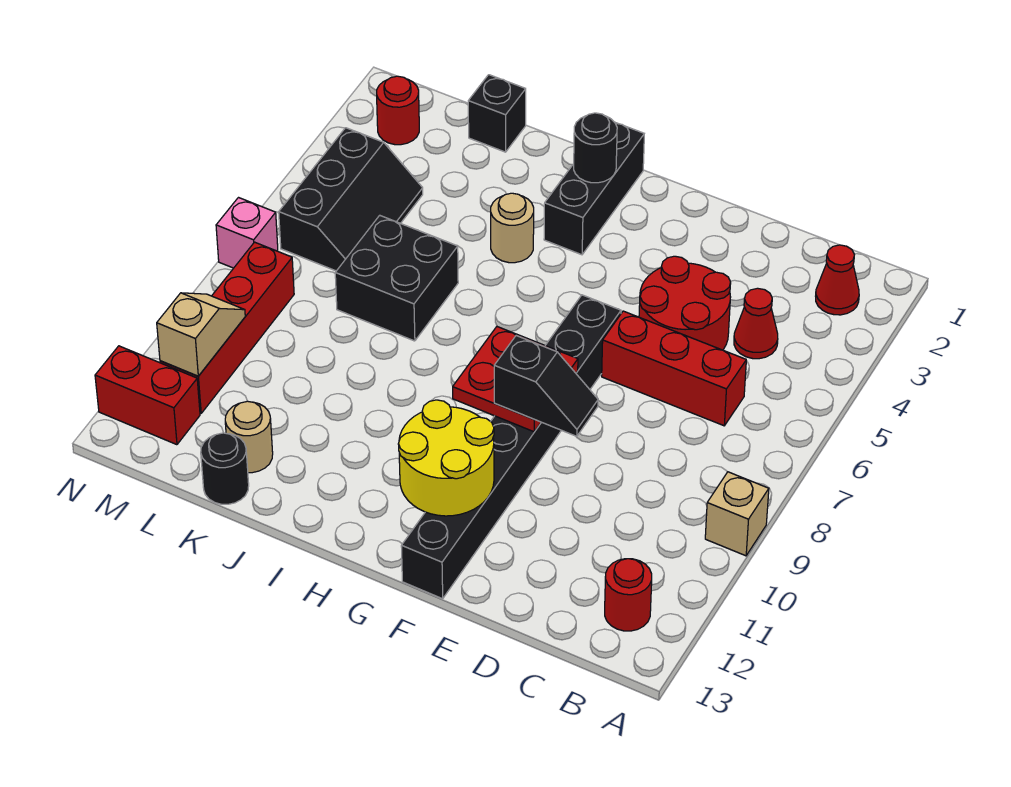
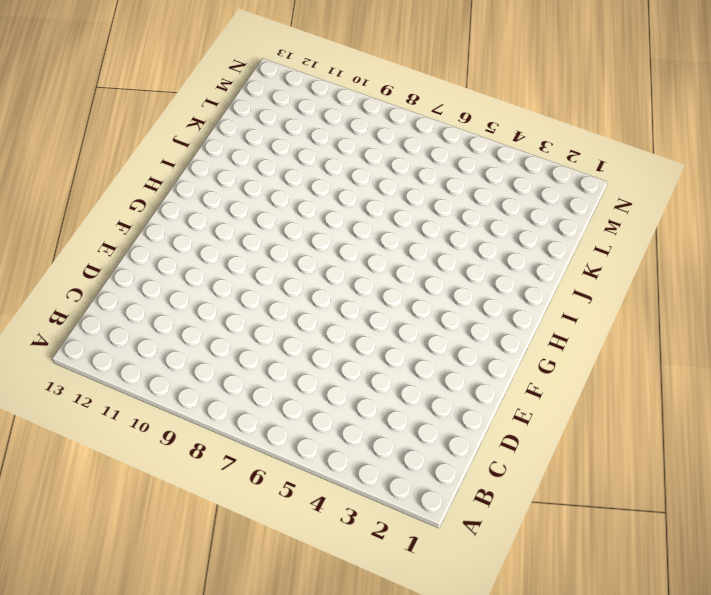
none -> tan 1x1 brick [705,472,769,556]
none -> red 1x1 cone [816,245,859,315]
none -> red 1x1 round brick [605,559,652,631]

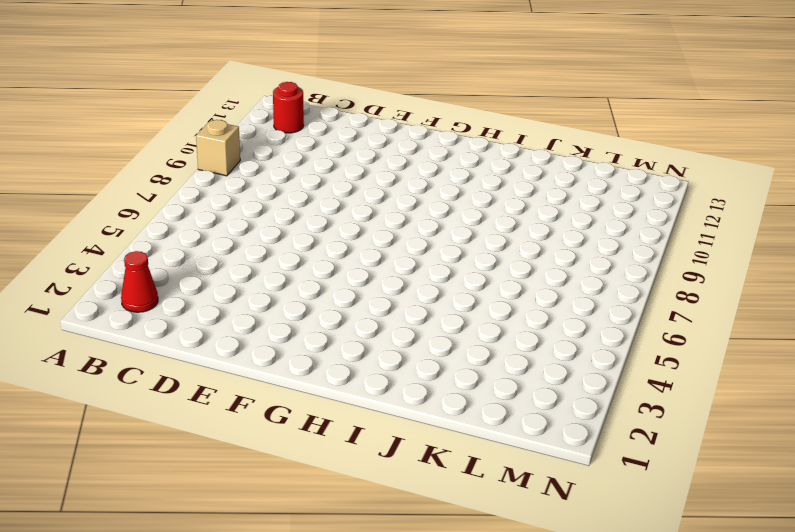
none -> red 1x1 cone [734,288,778,359]
none -> red 1x3 brick [602,311,746,426]
none -> red 2x2 round brick [639,256,731,350]

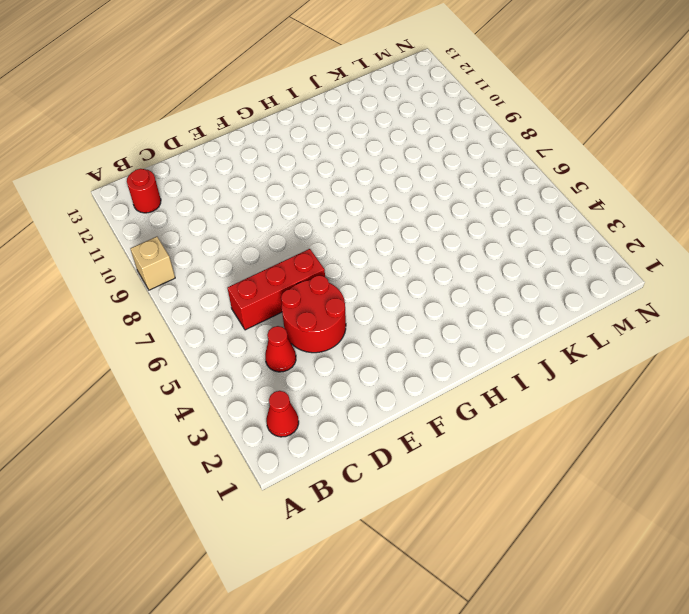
none -> black 1x8 brick [401,295,621,599]
none -> black 1x3 brick [544,123,644,255]
none -> tan 1x1 round brick [491,193,534,263]

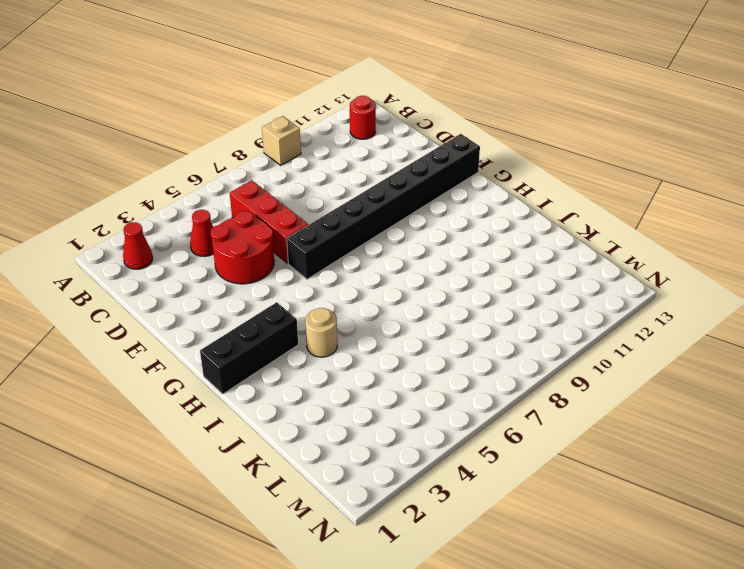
none -> black 2x2 brick [335,215,458,341]
none -> black 1x1 brick [468,75,526,152]
none -> tan 1x1 round brick [225,401,273,473]

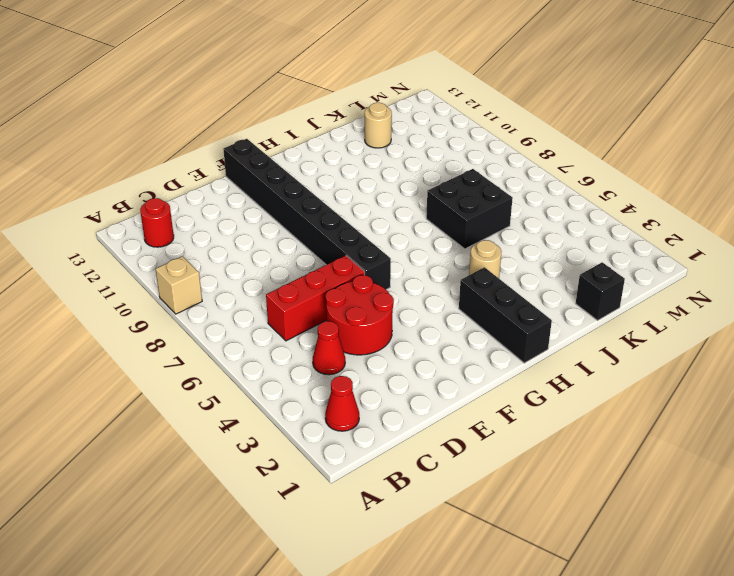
none -> black 1x1 round brick [201,433,249,504]
none -> black 2x3 slope [279,128,423,271]
none -> red 1x1 round brick [377,76,419,145]

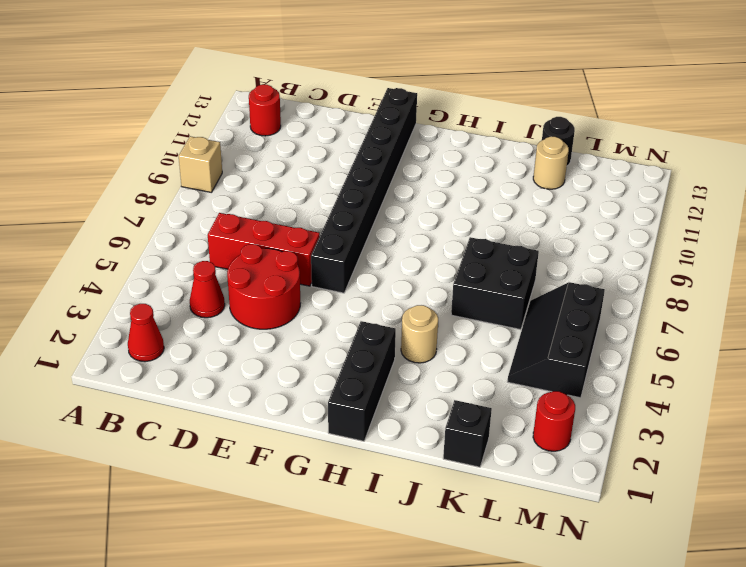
none -> red 1x4 brick [160,242,294,413]
none -> red 1x2 brick [95,346,200,445]
none -> pink 1x1 brick [216,198,278,268]

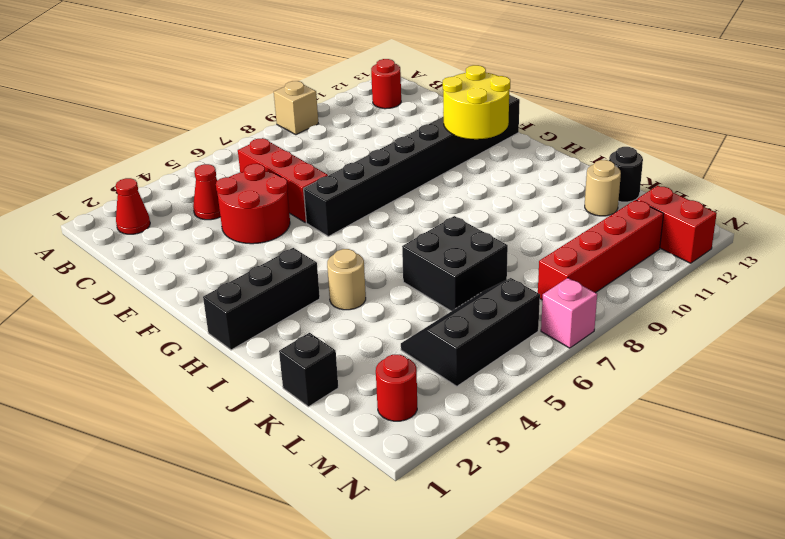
none -> red 2x2 plate [453,327,578,432]
none -> black 1x1 round brick [574,113,617,183]
none -> tan 1x2 slope [157,293,245,376]

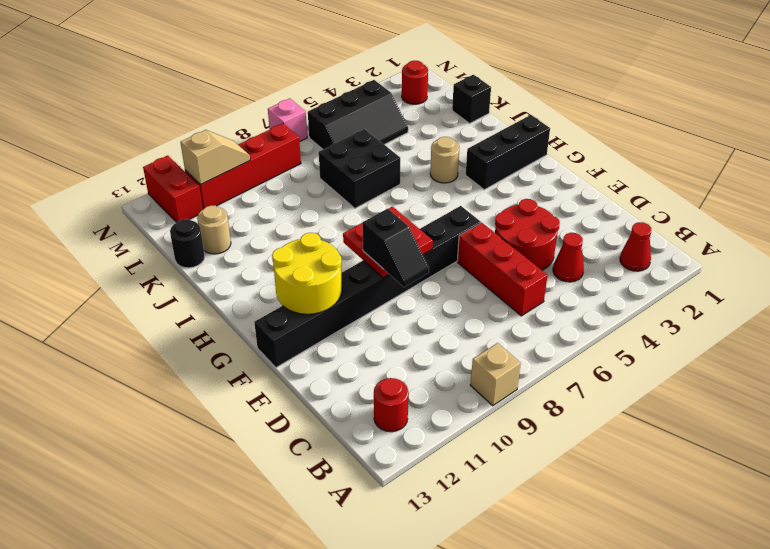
none -> black 1x1 round brick [574,113,617,183]

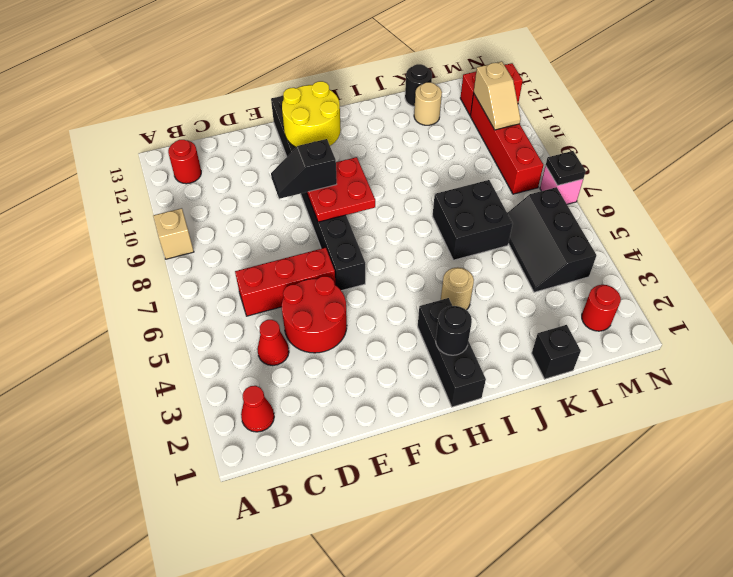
black 1x1 plate [546,151,586,186] -> none

